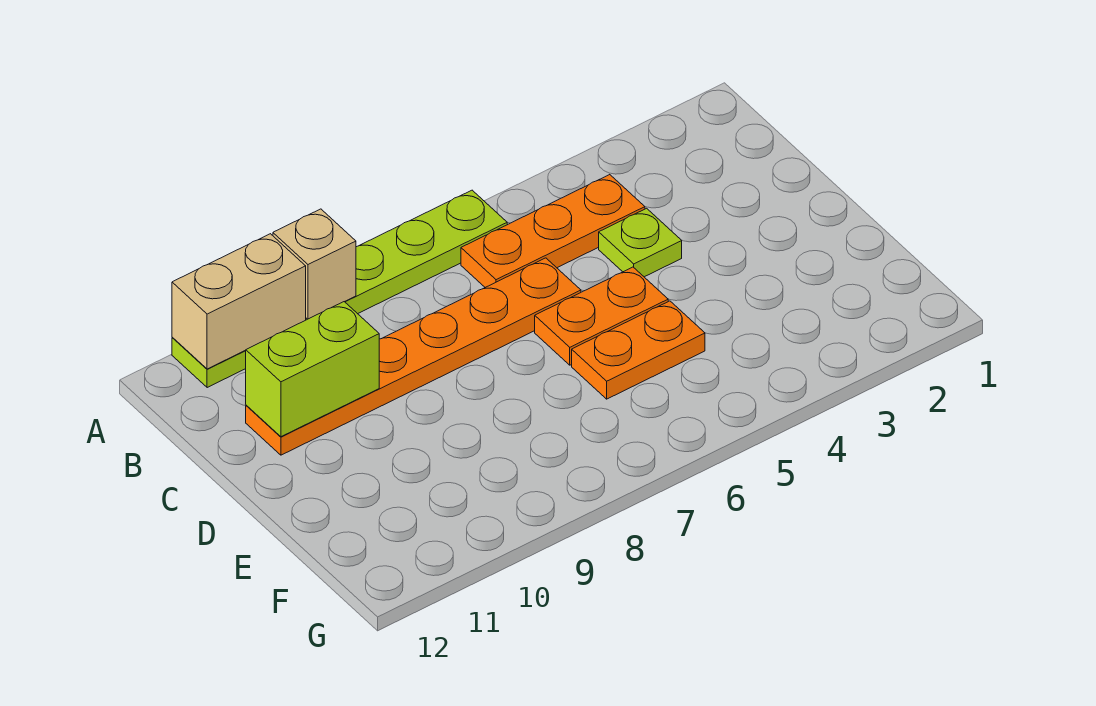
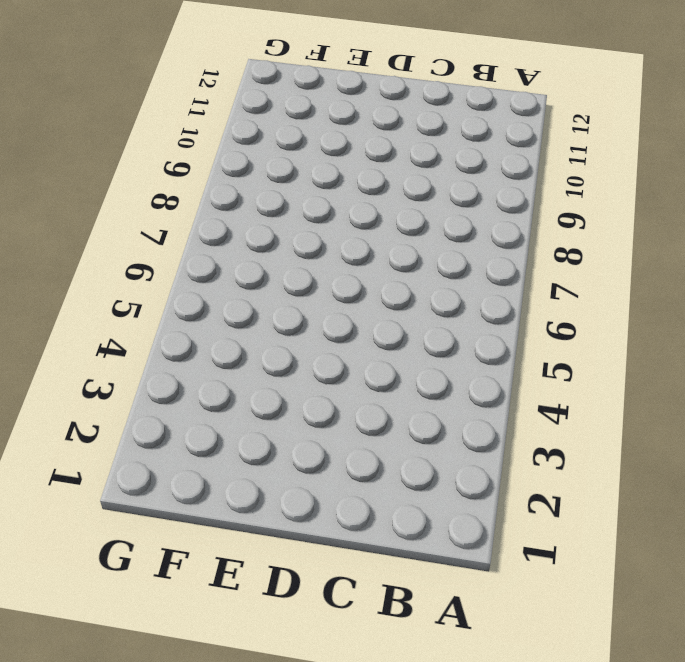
none -> lime 1x6 plate [172,190,507,388]
none -> orange 1x3 plate [461,175,645,287]

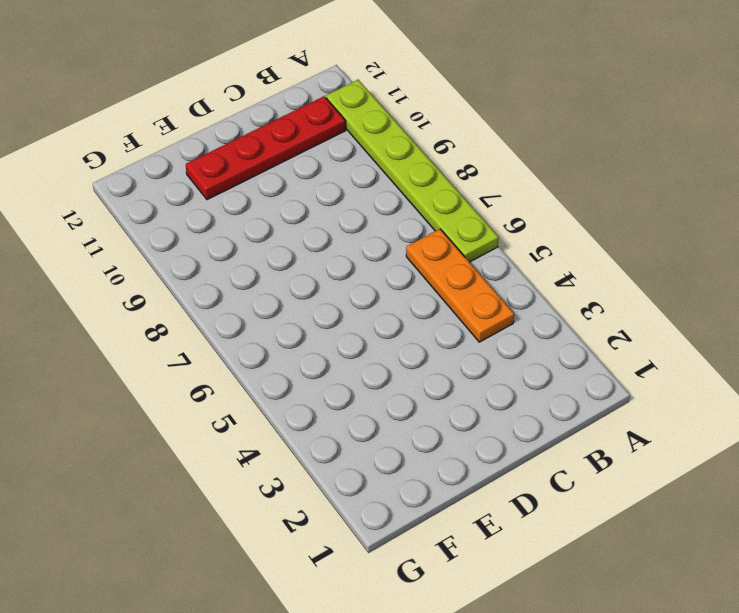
red 1x4 plate [186,96,346,200] -> orange 1x6 plate [246,258,581,455]
none -> lime 1x1 plate [599,208,682,277]
none -> orange 1x2 plate [535,267,668,365]

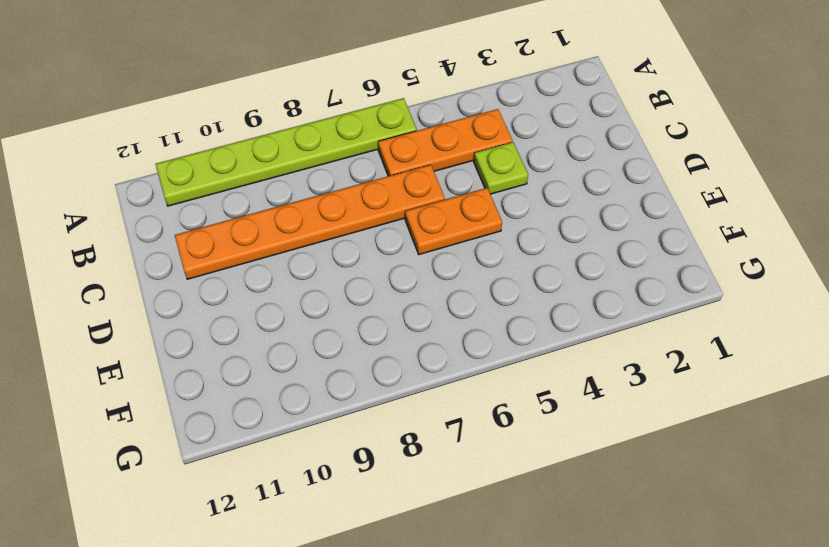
none -> orange 1x2 plate [572,301,705,399]
none -> tan 1x1 brick [273,209,356,319]

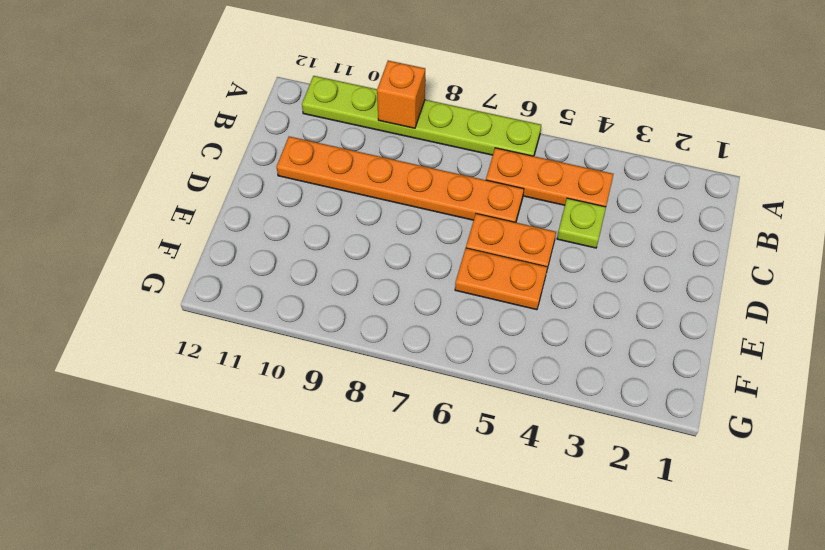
orange 1x1 brick [377,61,425,128] -> tan 1x1 brick [273,209,356,319]
none -> tan 1x2 brick [172,234,306,369]
none -> lime 1x2 brick [246,302,379,437]

